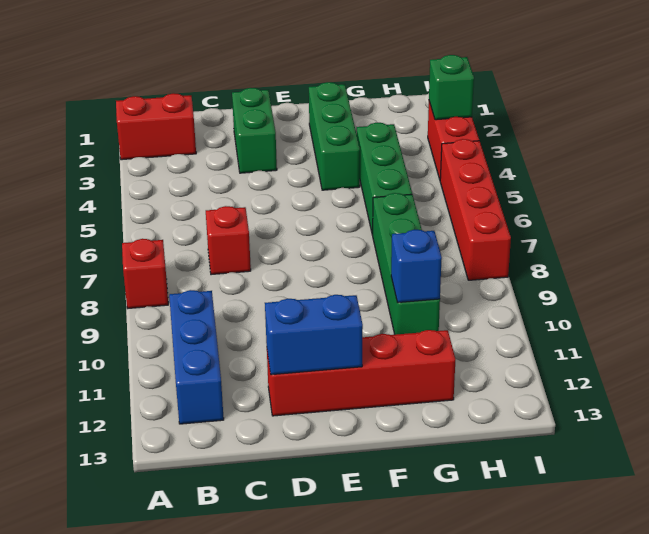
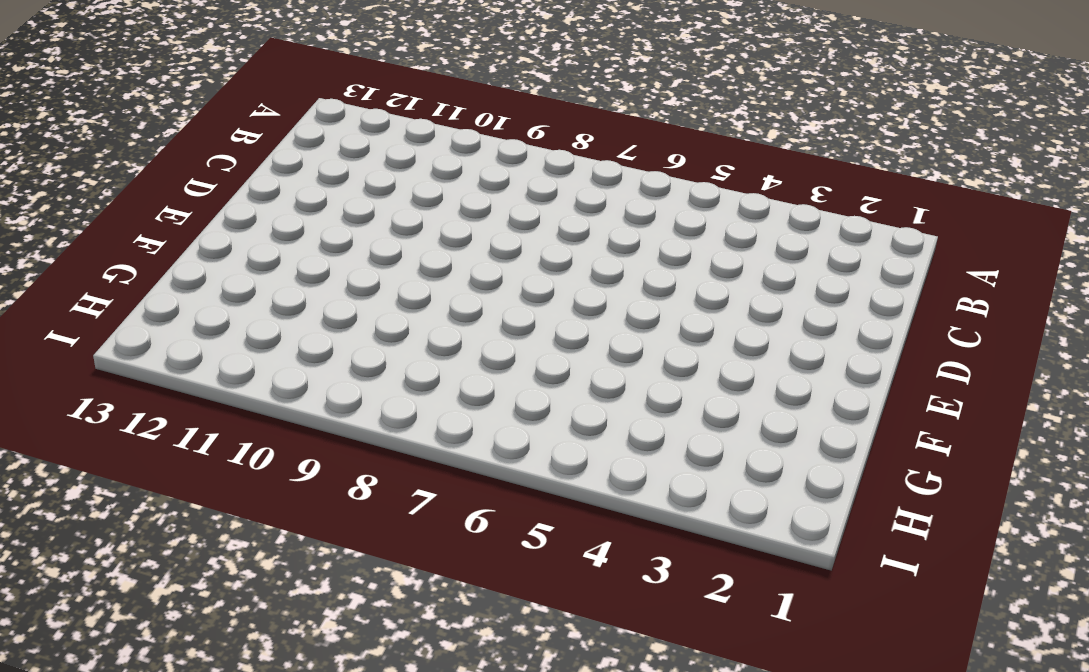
none -> red 1x2 brick [116,93,196,160]
none -> red 1x1 brick [122,239,168,308]
none -> blue 1x3 brick [169,290,224,424]

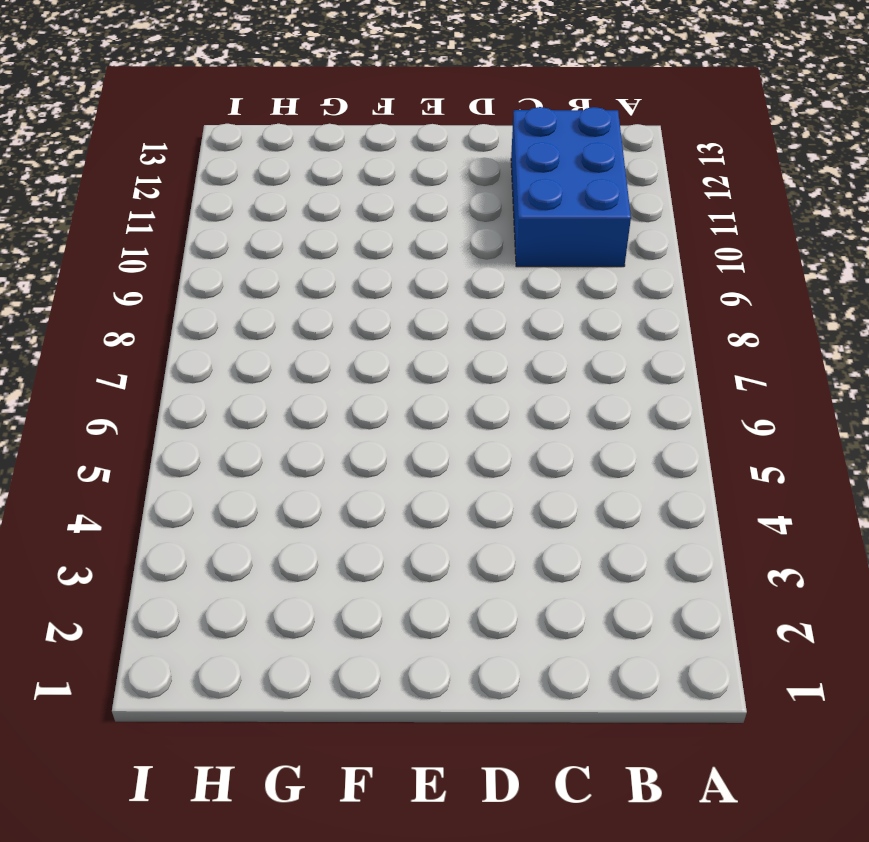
blue 2x3 brick [511,107,631,267] -> blue 1x3 brick [169,290,224,424]
none -> red 1x2 brick [116,93,196,160]
none -> red 1x1 brick [122,239,168,308]
none -> red 1x1 brick [206,206,251,275]

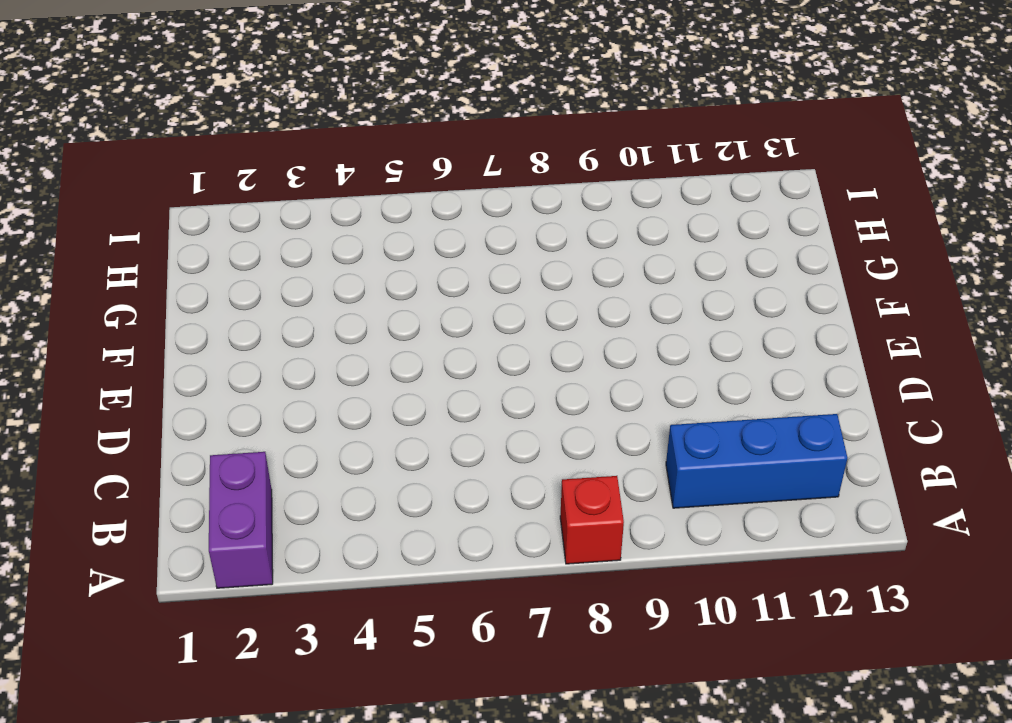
purple 1x2 brick [209,452,273,588] -> red 1x2 brick [116,93,196,160]
none -> red 1x1 brick [206,206,251,275]
none -> green 1x2 brick [232,88,277,173]
none -> red 1x4 brick [267,330,455,416]

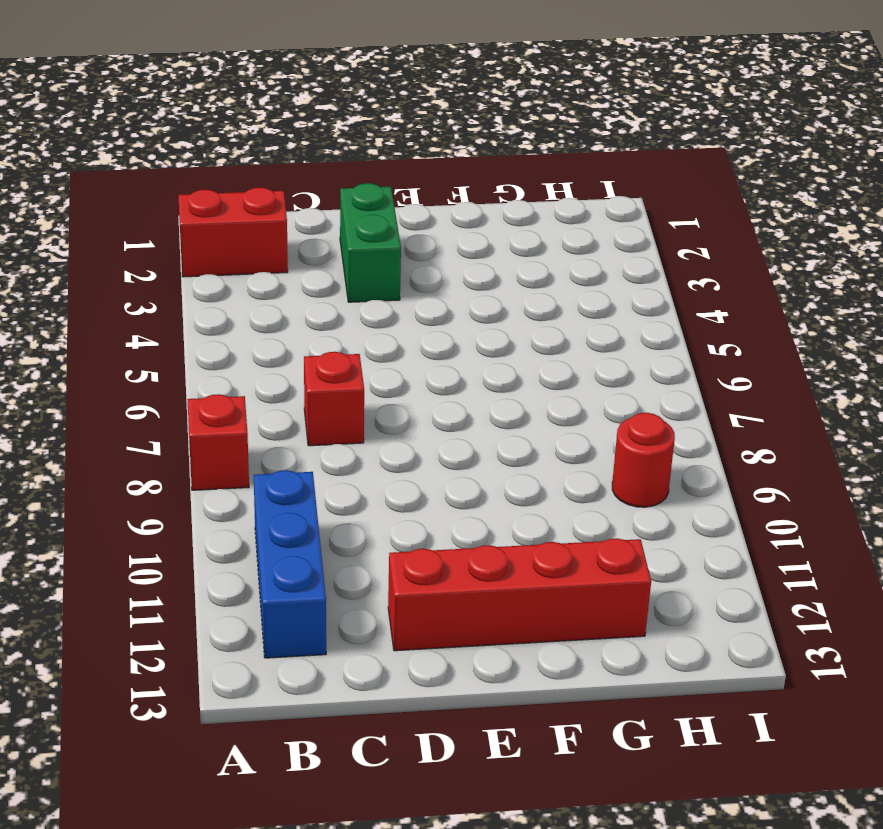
red 1x1 round brick [612,413,675,507] -> none
none -> green 1x3 brick [309,82,360,190]
none -> green 1x3 brick [357,123,412,235]
none -> green 1x4 brick [373,193,440,335]

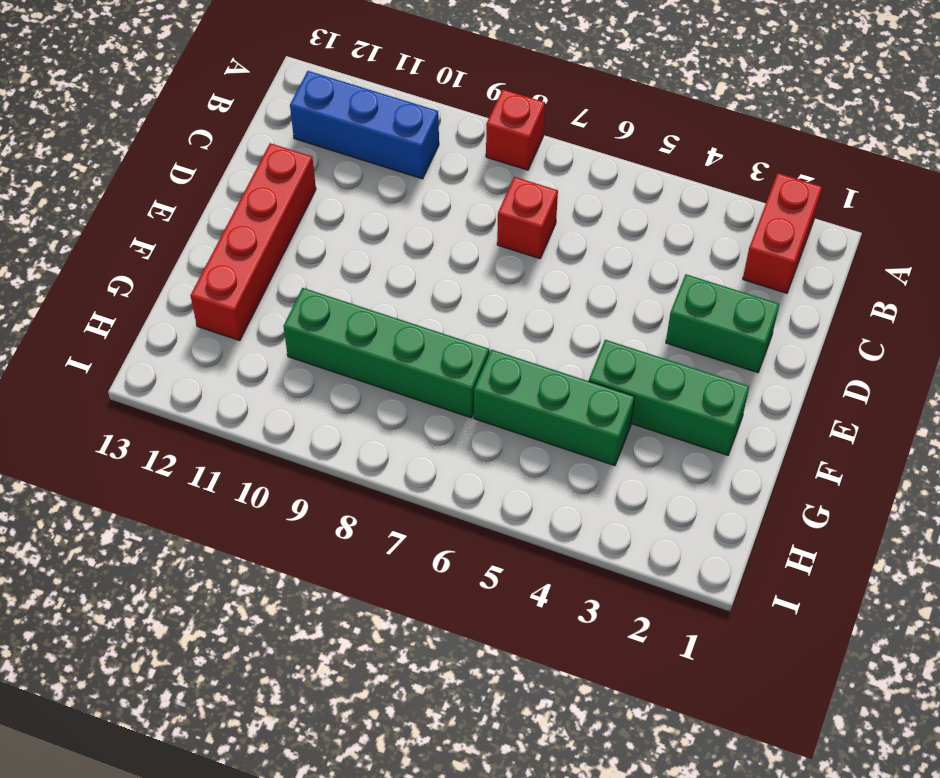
none -> red 1x2 brick [428,102,479,179]
none -> red 1x4 brick [440,139,511,280]
none -> blue 1x2 brick [265,295,363,375]

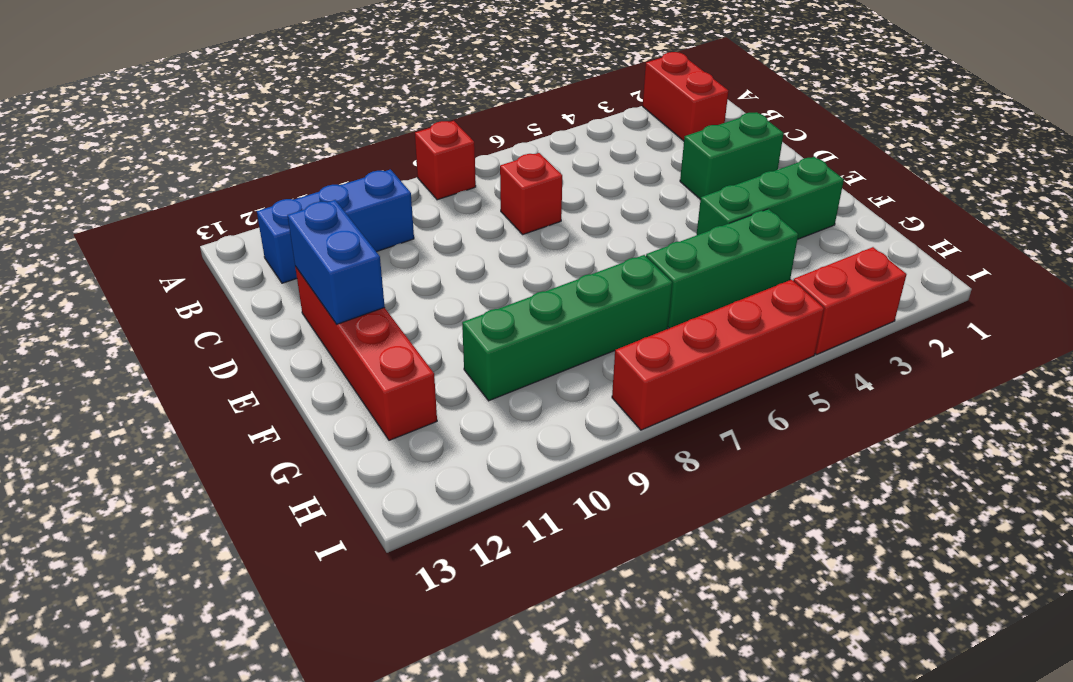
none -> blue 1x1 brick [391,230,442,303]
none -> green 1x1 brick [429,55,474,120]

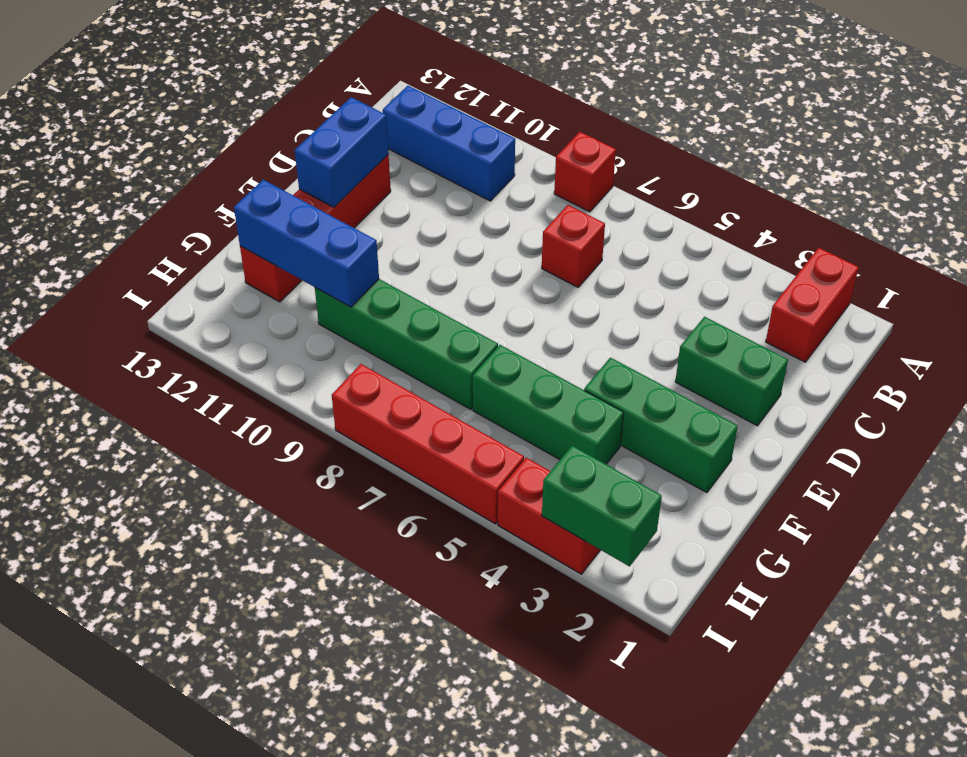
blue 1x3 brick [234,180,379,307] -> blue 1x1 brick [391,230,442,303]
green 1x2 brick [542,446,662,567] -> green 1x1 brick [429,55,474,120]

